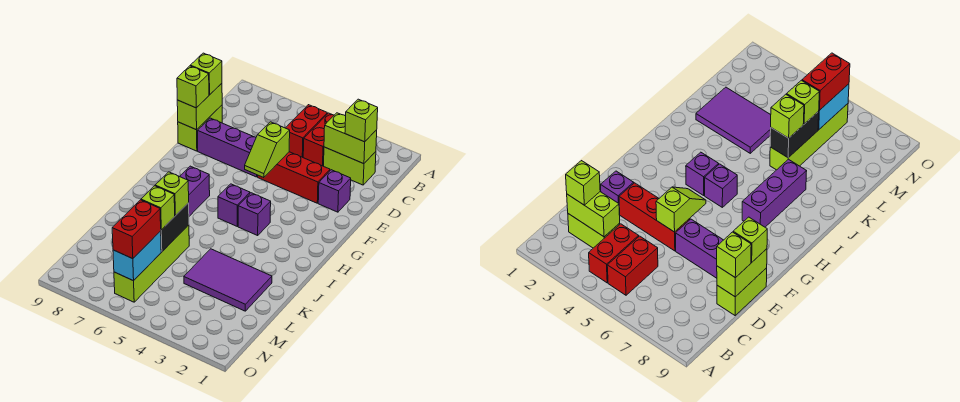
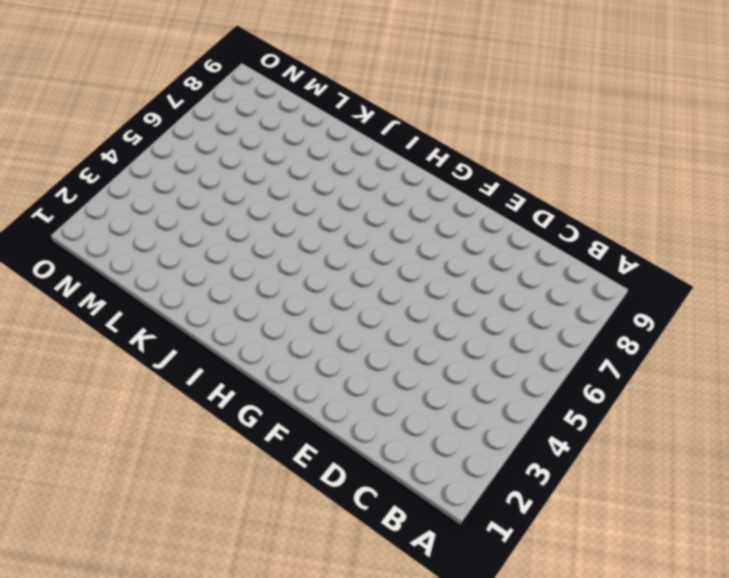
none -> red 1x2 brick [303,113,334,166]
none -> red 1x2 brick [286,105,327,157]
none -> lime 1x2 brick [324,147,376,185]

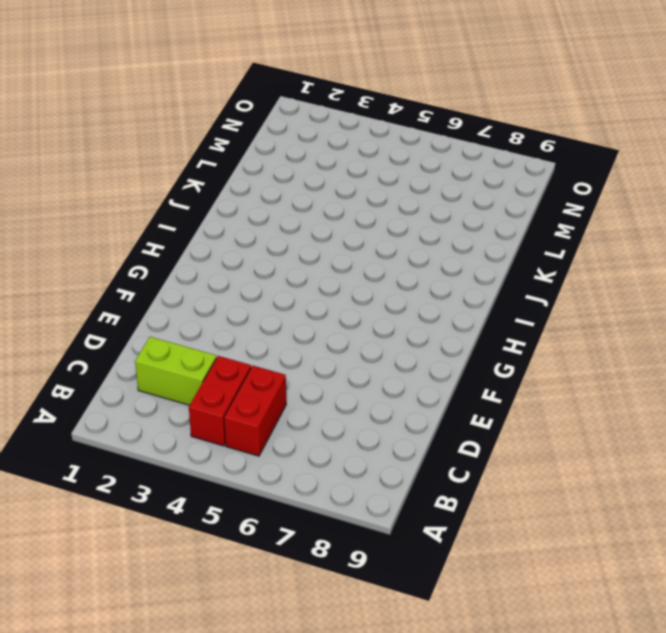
none -> lime 1x2 brick [178,105,222,151]
none -> purple 1x1 brick [318,170,351,212]
none -> red 1x3 brick [258,152,330,203]

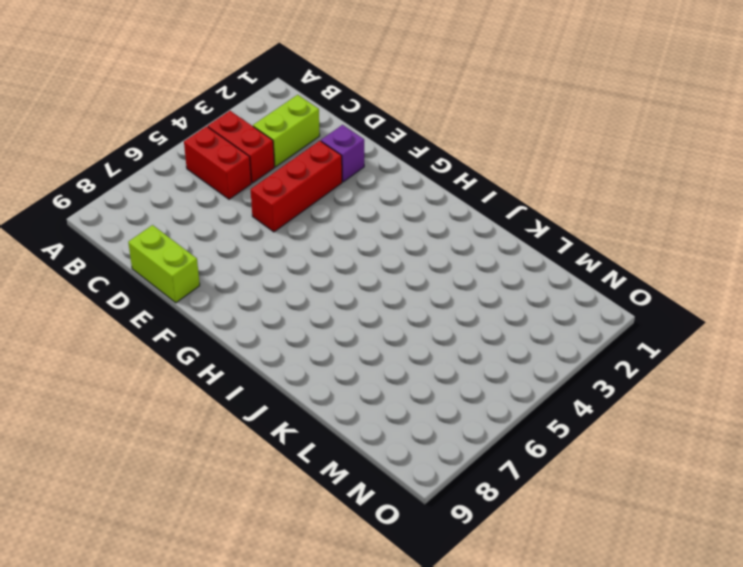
none -> purple 1x3 brick [198,118,258,177]
none -> purple 1x1 brick [238,193,271,235]
none -> purple 1x1 brick [218,184,250,226]

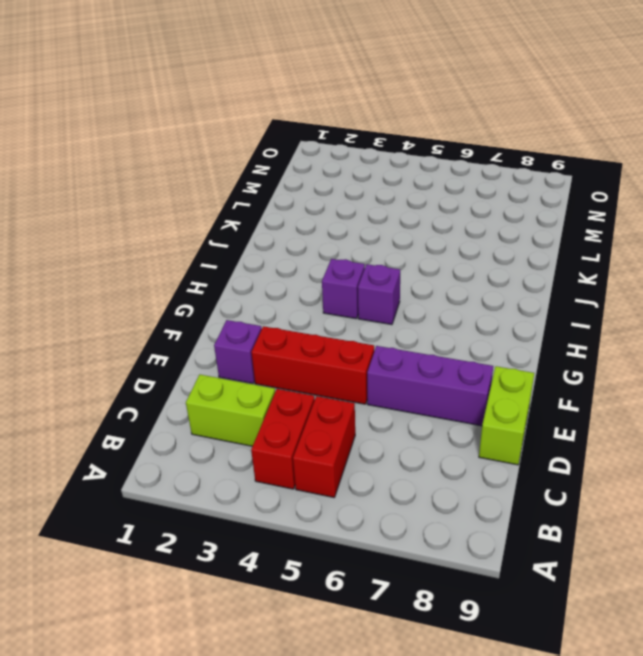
none -> purple 1x3 brick [180,166,210,216]
none -> purple 2x3 tile [184,249,272,311]
none -> lime 1x4 brick [114,225,189,302]

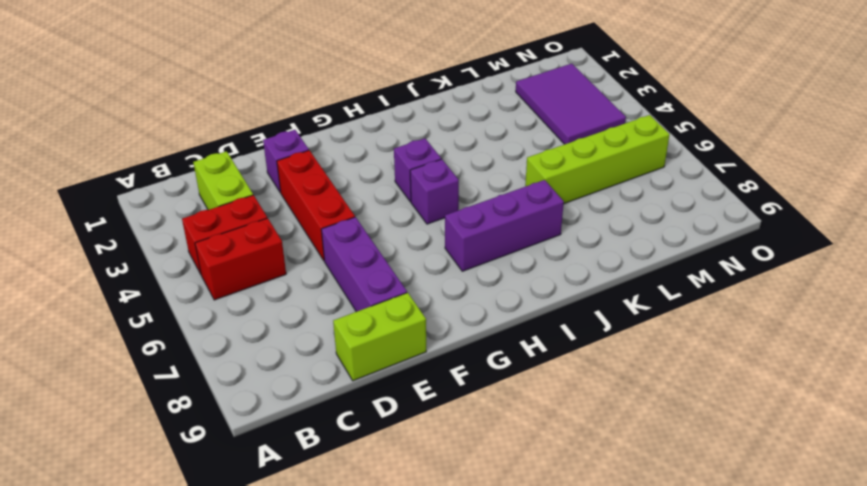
purple 2x3 tile [516,64,626,144] -> purple 2x3 tile moved to [184,249,272,311]
none -> lime 1x2 brick [324,113,377,164]
none -> lime 1x2 brick [177,83,222,130]
none -> lime 1x2 slope [245,122,290,178]

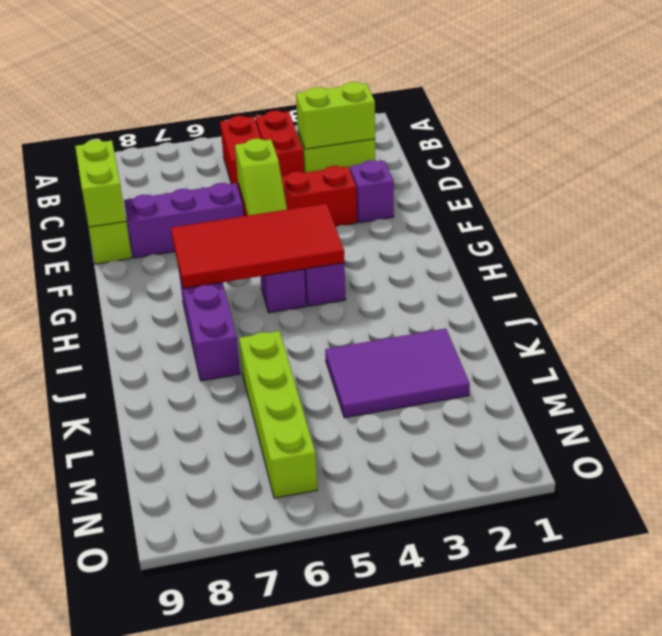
red 2x4 tile [171,203,345,289] -> none
none -> black 1x2 brick [161,203,189,252]
none -> cyan 1x2 brick [113,231,161,281]
none -> lime 1x1 brick [345,99,378,142]

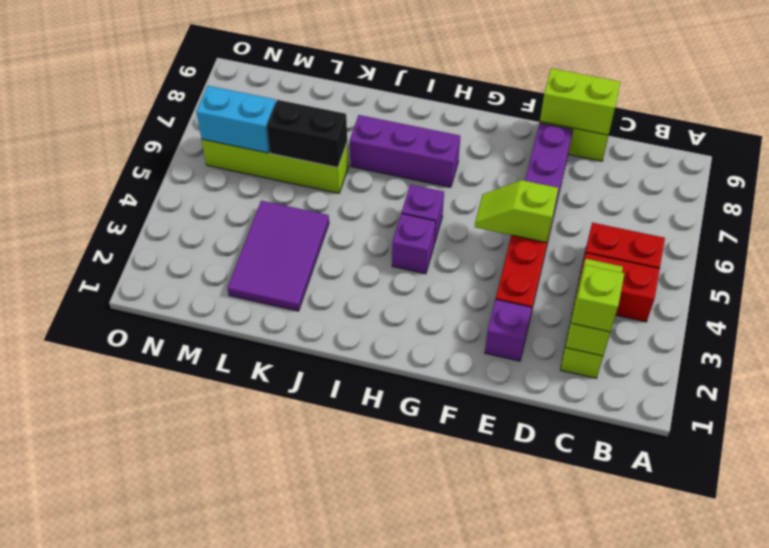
none -> lime 1x1 brick [190,53,222,95]
none -> lime 1x1 brick [177,66,209,108]
none -> lime 1x1 brick [155,172,189,216]

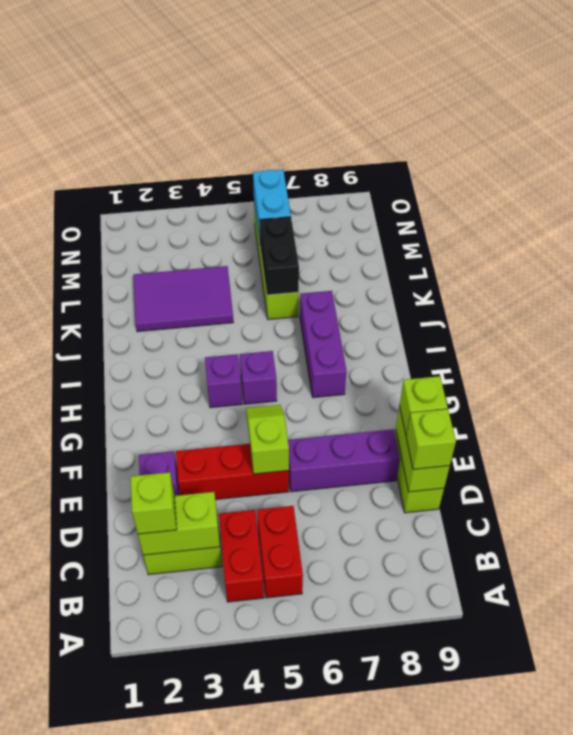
none -> lime 1x1 brick [155,172,189,216]
none -> lime 1x1 brick [141,186,175,230]
none -> red 1x2 brick [112,200,161,259]

